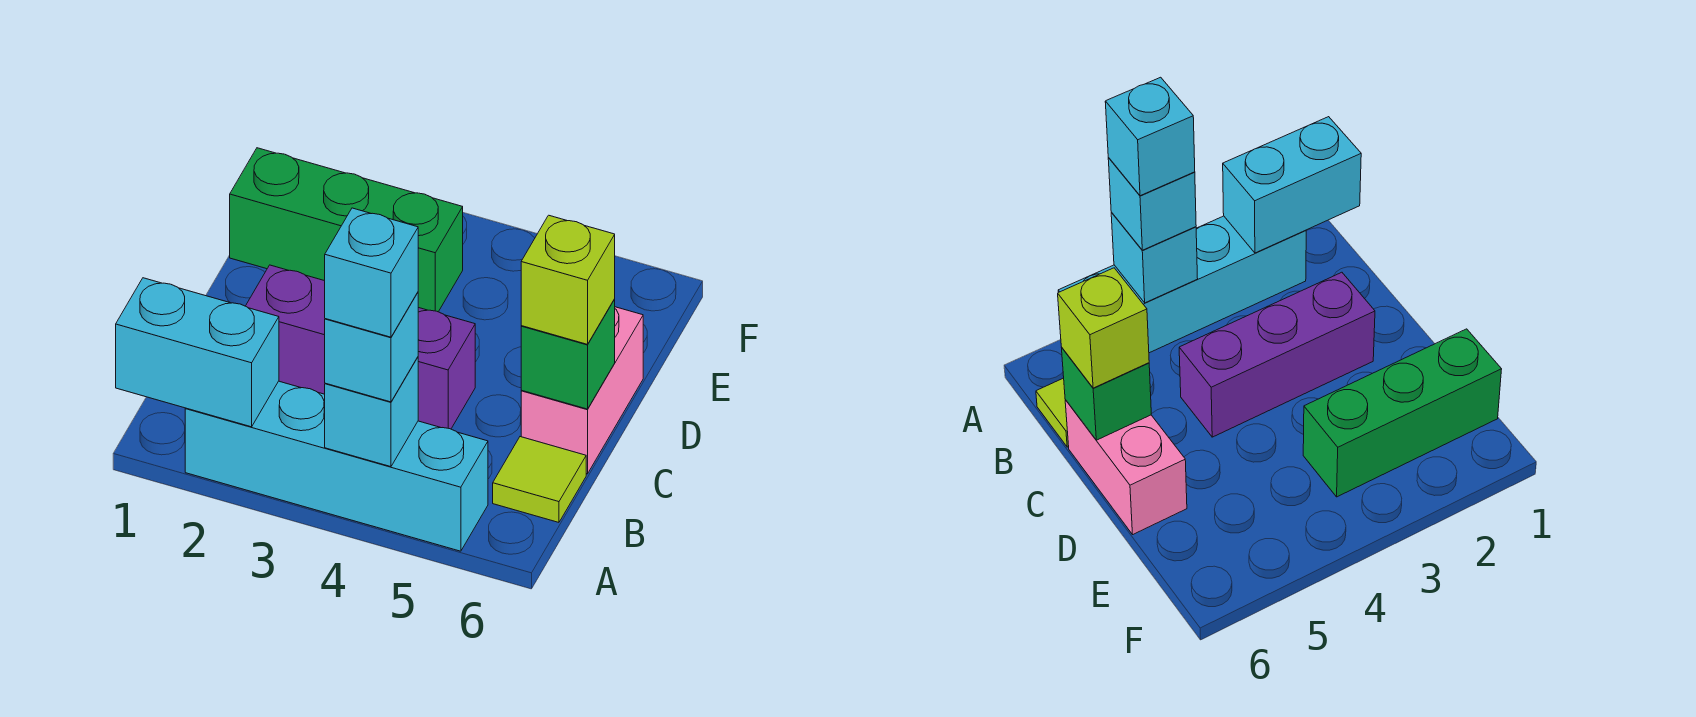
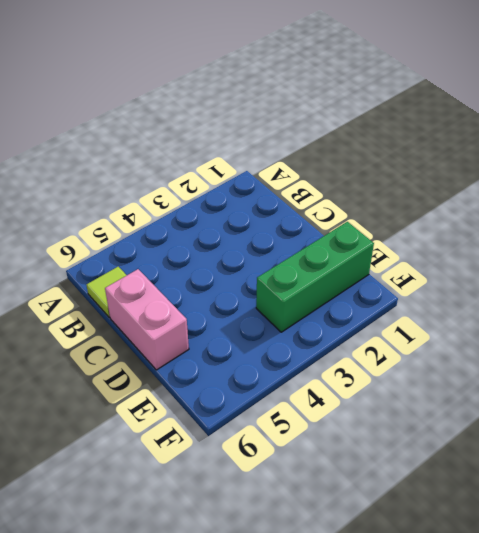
none -> cyan 1x4 brick [185,381,488,551]
none -> purple 1x3 brick [246,265,475,429]

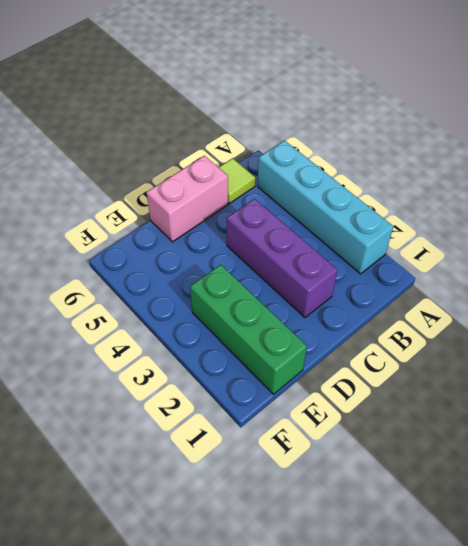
none -> cyan 1x2 brick [116,278,279,427]
none -> cyan 1x1 brick [325,357,418,467]

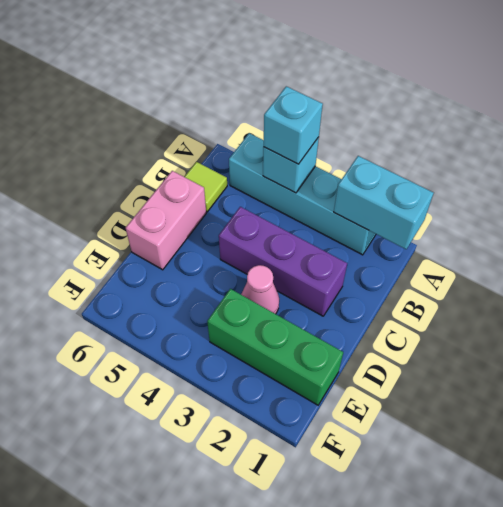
pink 1x1 cone [241,265,279,314] -> none
none -> green 1x1 brick [521,300,615,409]
none -> lime 1x1 brick [521,215,615,344]

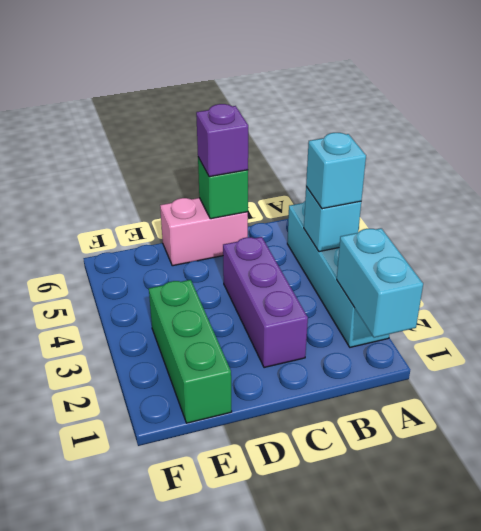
purple 1x1 brick [196,104,248,177] -> lime 1x1 brick [521,215,615,344]
none -> lime 1x1 tile [493,437,586,522]
none -> cyan 1x1 brick [325,208,418,337]

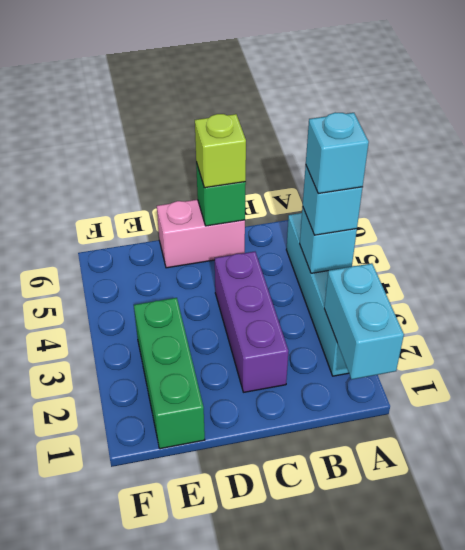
none -> lime 1x1 tile [493,437,586,522]

